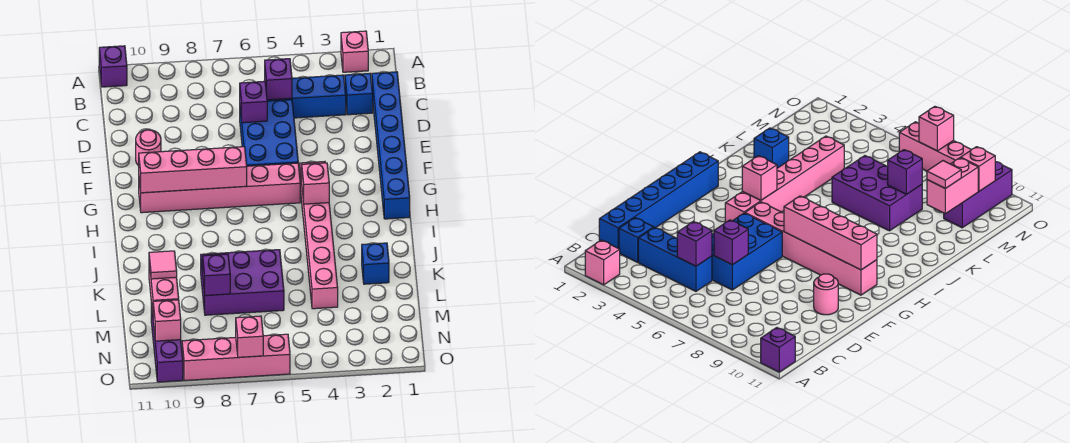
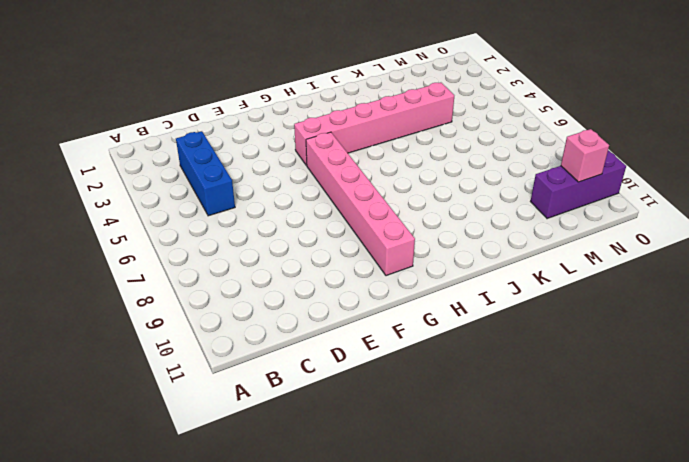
none -> pink 1x1 brick [341,31,368,72]
none -> purple 1x1 brick [99,46,127,87]
none -> blue 1x6 brick [372,72,410,219]

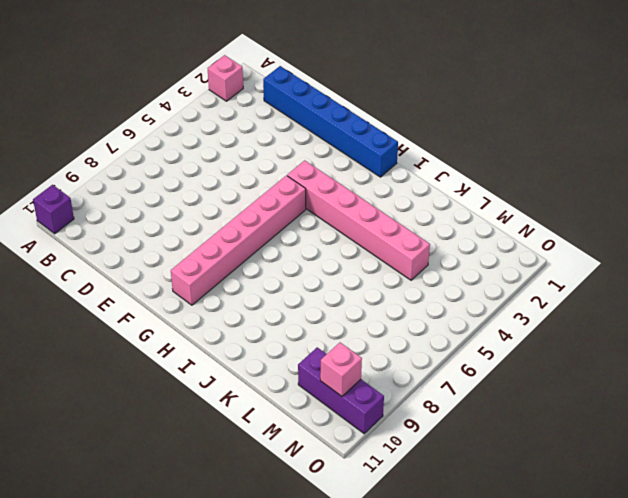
none -> blue 1x1 brick [345,73,373,115]
none -> blue 1x3 brick [267,75,346,118]
none -> blue 2x3 brick [240,100,298,166]

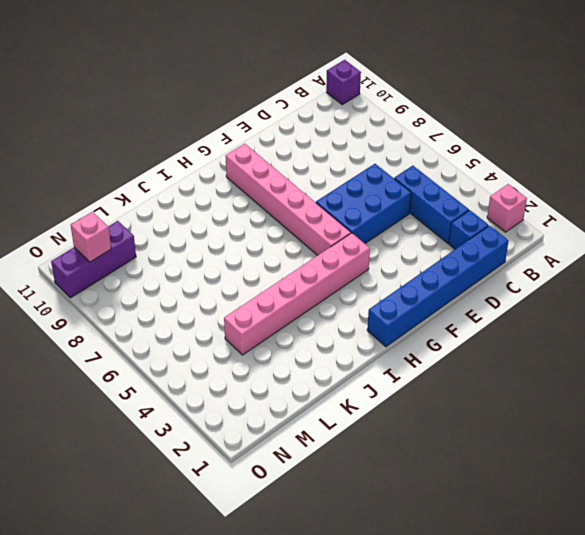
none -> pink 1x1 round brick [136,130,161,166]
none -> blue 1x1 brick [362,243,389,284]
none -> purple 2x3 brick [201,250,284,315]

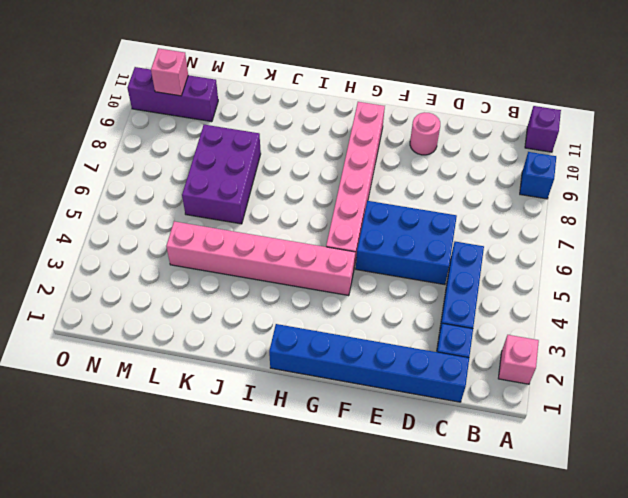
blue 1x1 brick [520,152,556,199] -> blue 1x1 brick moved to [362,243,389,284]
none -> pink 1x4 brick [182,334,290,380]
none -> purple 1x1 brick [265,59,292,100]
none -> purple 1x1 brick [240,81,267,123]

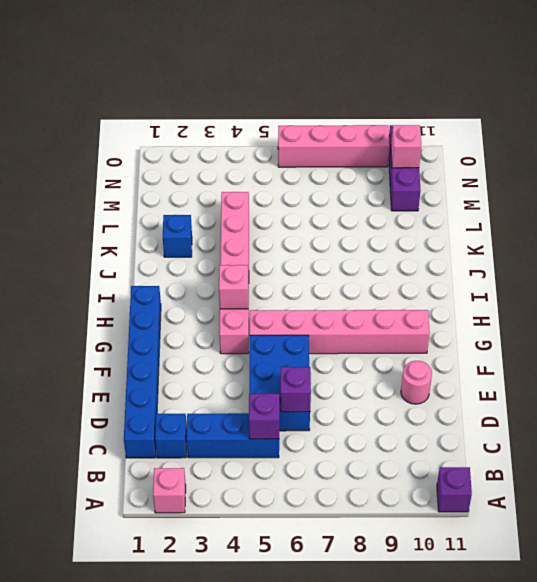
none -> purple 2x3 brick [201,250,284,315]
none -> pink 1x4 brick [139,147,247,193]
none -> purple 1x1 brick [203,254,230,295]

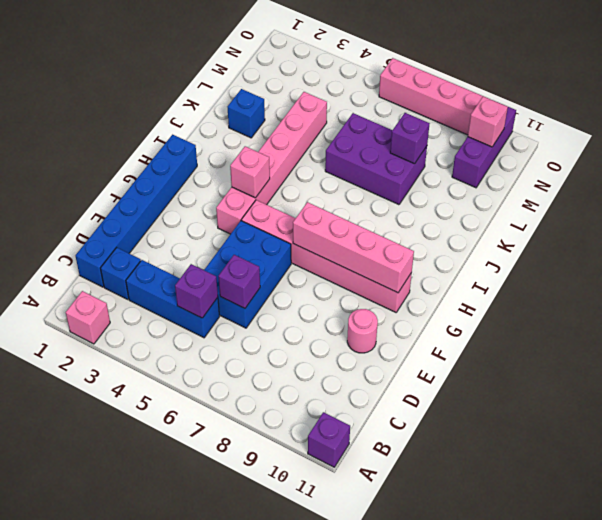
none -> pink 1x2 brick [149,263,179,313]
none -> pink 1x1 brick [236,316,263,357]
none -> pink 1x1 tile [149,251,177,279]

